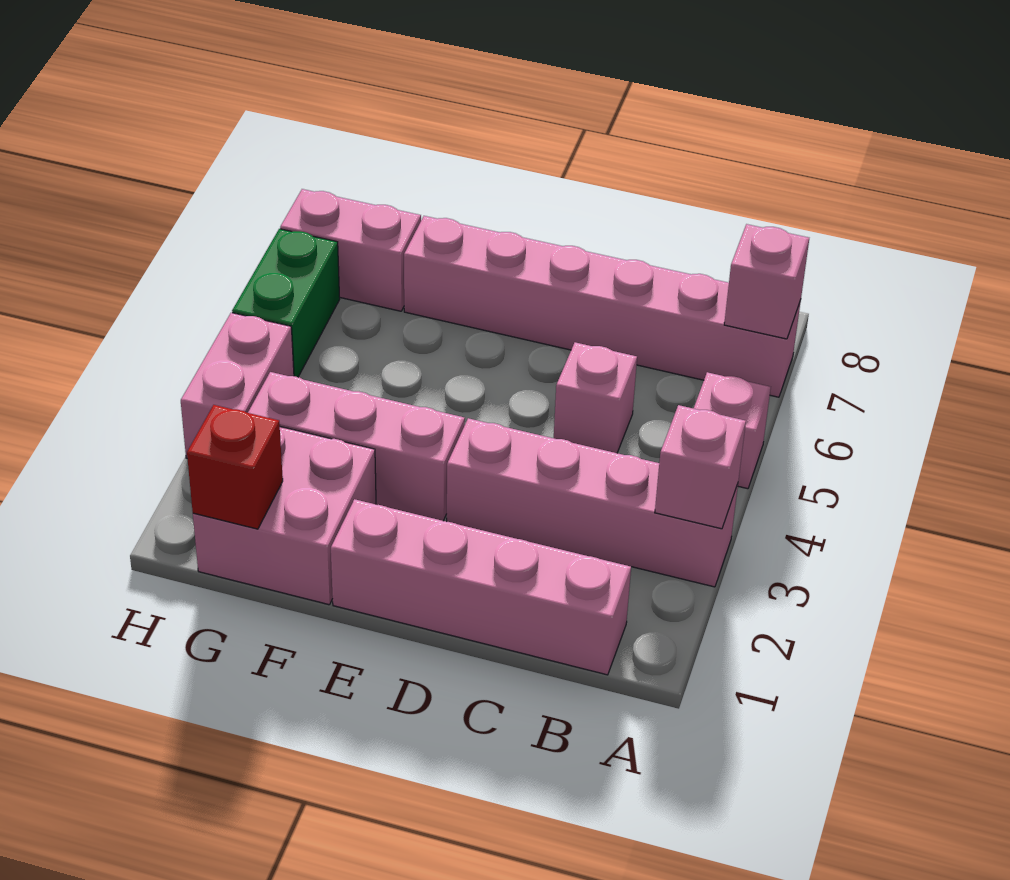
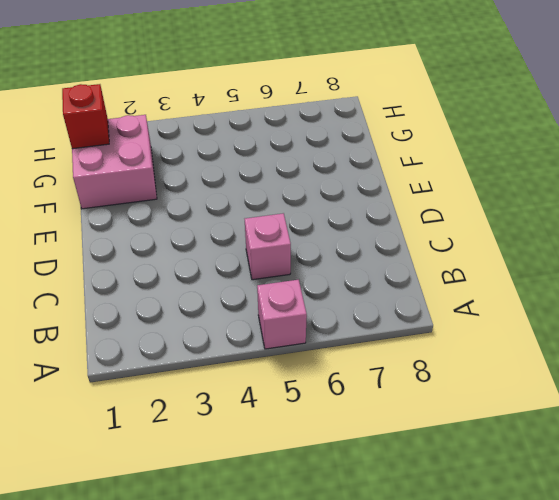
none -> pink 1x4 brick [447,418,738,587]
none -> pink 1x6 brick [404,216,801,397]
none -> pink 1x4 brick [331,499,631,675]

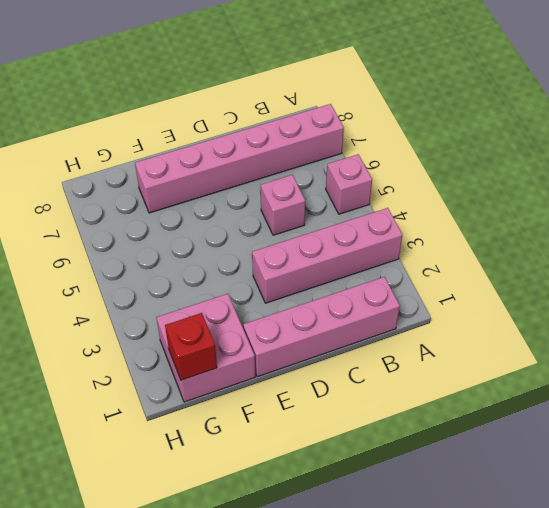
none -> pink 1x3 brick [248,372,465,521]
none -> pink 1x2 brick [280,189,421,311]
none -> pink 1x2 brick [181,313,294,458]

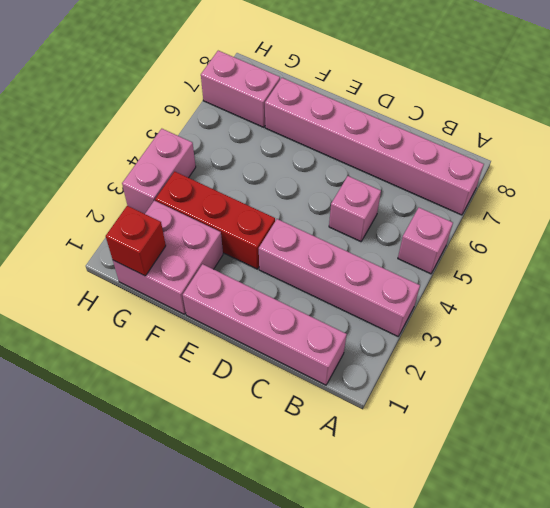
red 1x3 brick [155,172,275,269] -> pink 1x3 brick [248,372,465,521]
none -> green 1x2 brick [232,229,340,377]
none -> pink 1x1 brick [655,405,746,529]
none -> pink 1x1 brick [724,224,809,339]

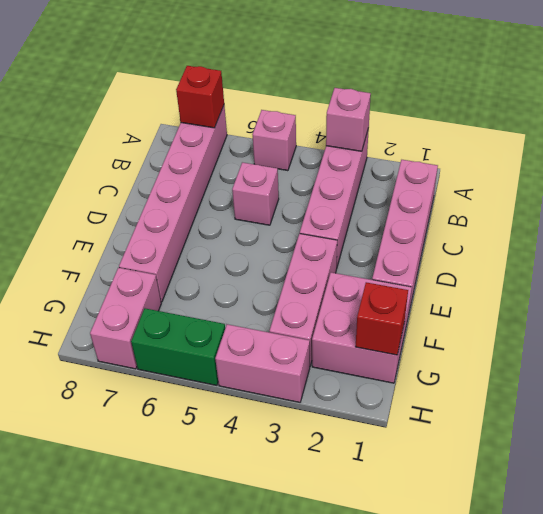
red 1x1 brick [176,66,224,128] -> pink 1x1 brick [724,224,809,339]

